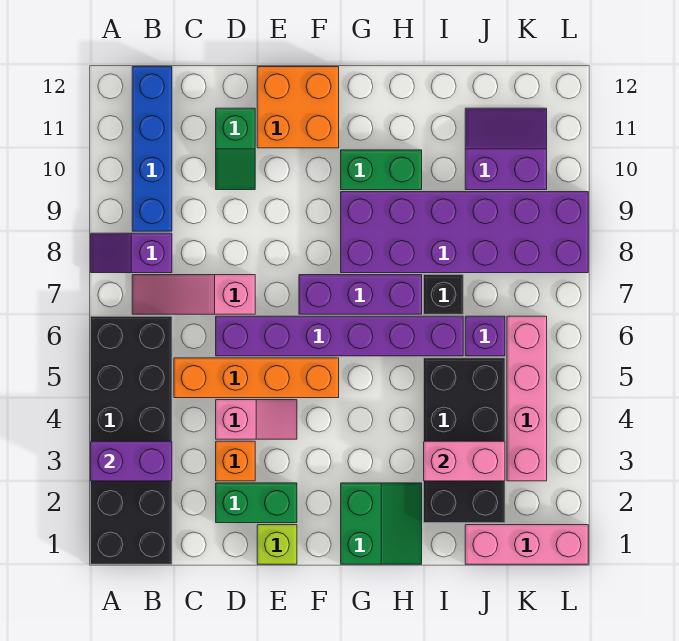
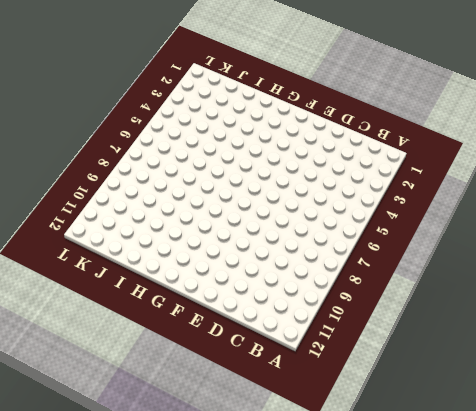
none -> black 2x6 brick [91,316,172,564]
none -> purple 1x2 slope [91,233,172,273]
none -> pink 1x3 slope [132,275,255,314]

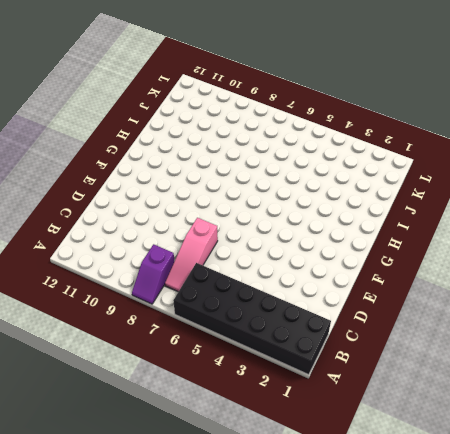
none -> blue 1x4 brick [132,67,172,231]
none -> orange 1x4 brick [174,358,339,398]
none -> green 1x2 brick [216,483,297,523]

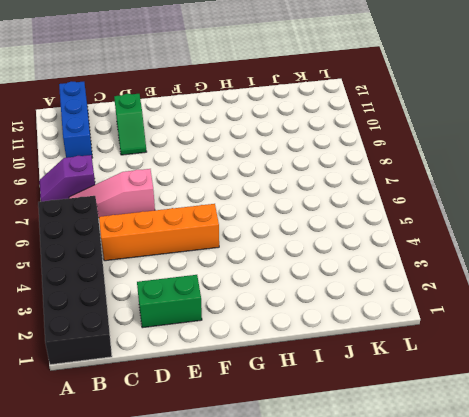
blue 1x3 brick [59,81,92,158] -> blue 1x4 brick [132,67,172,231]
none -> orange 1x1 brick [216,441,255,481]
none -> pink 1x2 slope [216,400,297,439]
none -> purple 1x6 brick [216,316,463,356]

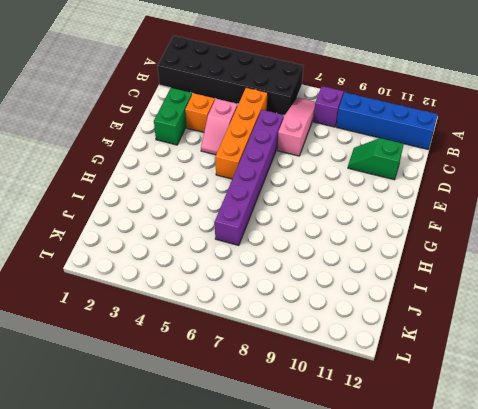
none -> lime 1x1 brick [257,525,297,564]
none -> orange 2x2 brick [257,67,339,148]
none -> purple 1x3 brick [299,275,422,314]

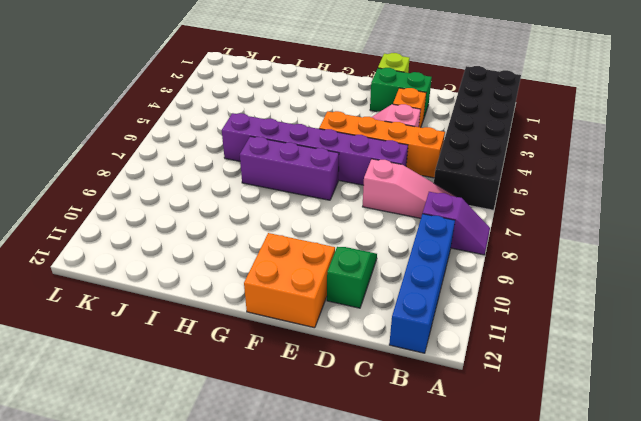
none -> green 2x2 slope [341,483,422,564]
none -> purple 2x6 brick [341,192,588,273]
none -> green 1x2 brick [341,150,422,190]

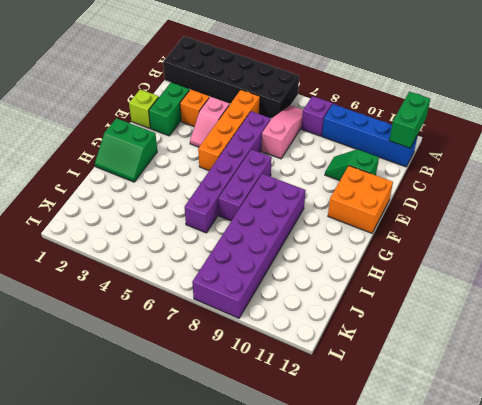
green 1x2 brick [389,92,430,148] -> green 1x2 brick moved to [341,150,422,190]
none -> black 2x4 brick [424,358,505,523]
none -> black 1x1 brick [424,275,463,314]
none -> pink 1x3 brick [465,525,588,564]

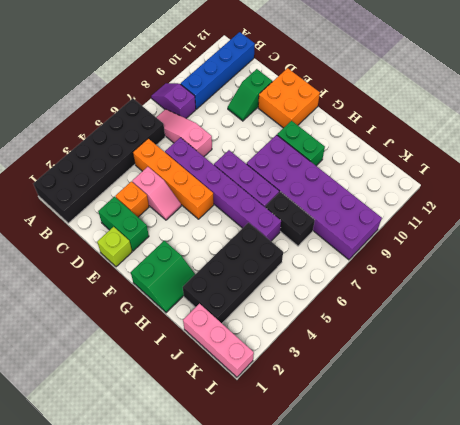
black 1x2 brick [265,192,315,246] -> black 1x1 brick [424,275,463,314]
none -> purple 1x1 brick [465,316,505,356]
none -> purple 2x2 slope [465,108,547,190]
none -> pink 1x4 brick [507,316,547,481]

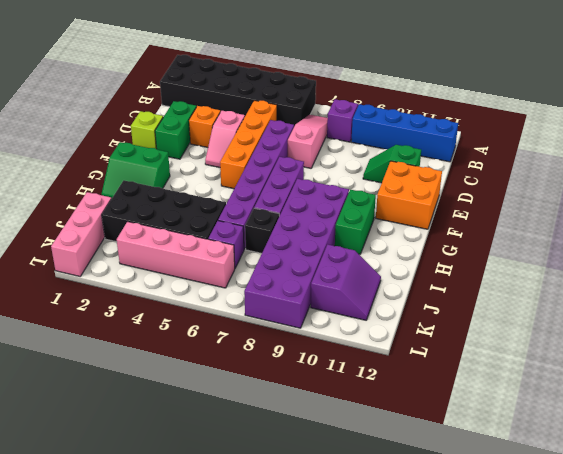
none -> purple 1x2 brick [91,441,172,481]
none -> pink 1x2 brick [424,441,505,481]

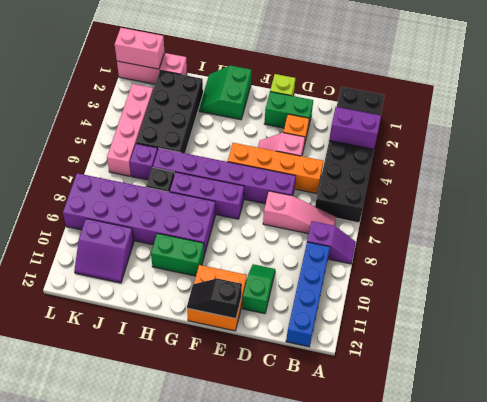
black 1x2 slope [187,279,242,319] -> none
pink 1x2 brick [115,28,165,69] -> pink 1x2 brick moved to [424,441,505,481]

